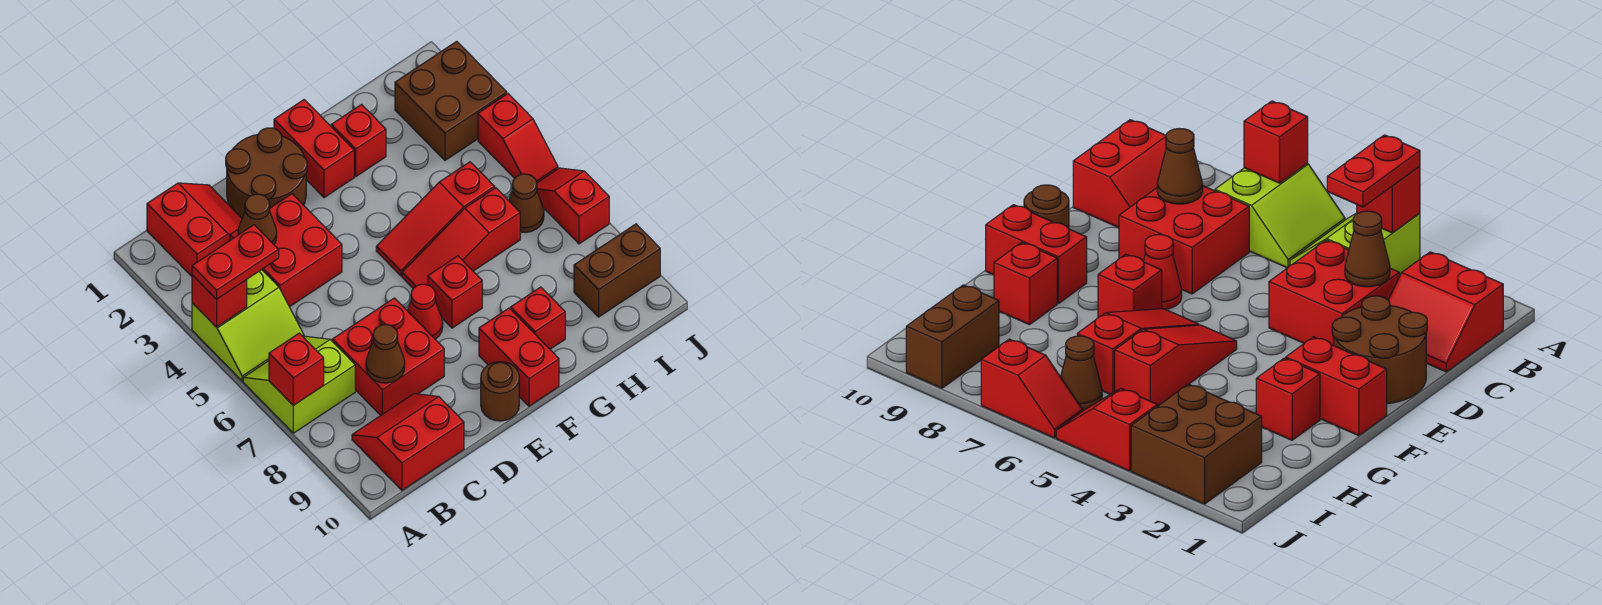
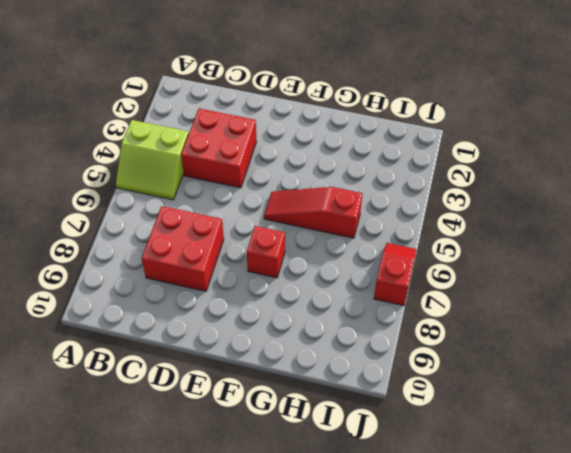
none -> lime 2x2 slope [243,336,355,433]
none -> red 2x2 slope [147,183,242,276]
none -> red 2x2 slope [352,394,464,490]

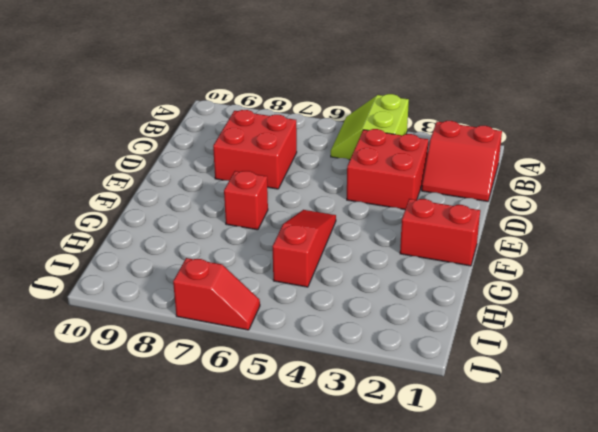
none -> lime 2x2 slope [243,336,355,433]
none -> red 2x2 slope [352,394,464,490]
none -> brown 2x2 round brick [226,128,307,218]

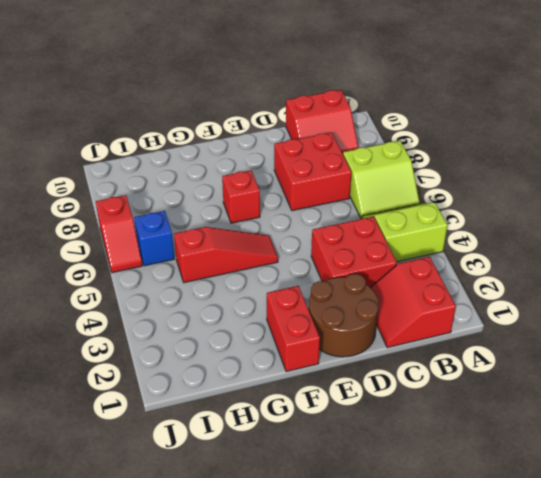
blue 1x1 brick [134,211,174,266] -> brown 1x1 cone [509,174,544,233]
none -> red 1x1 cone [407,284,443,339]
none -> brown 1x1 round brick [481,362,519,421]
none -> red 1x3 slope [402,188,520,288]

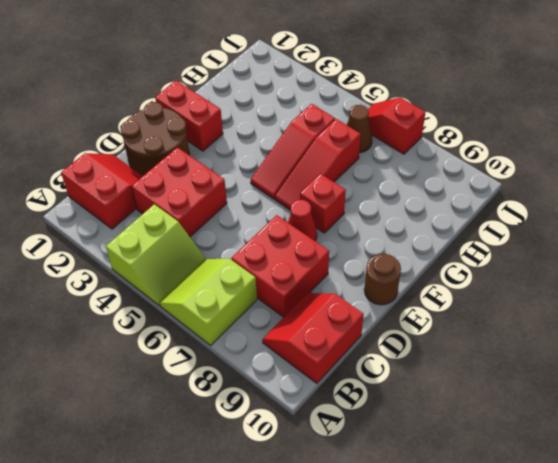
none -> red 1x2 brick [479,308,559,406]
none -> red 1x1 brick [331,105,386,176]
none -> red 1x1 brick [511,287,565,349]

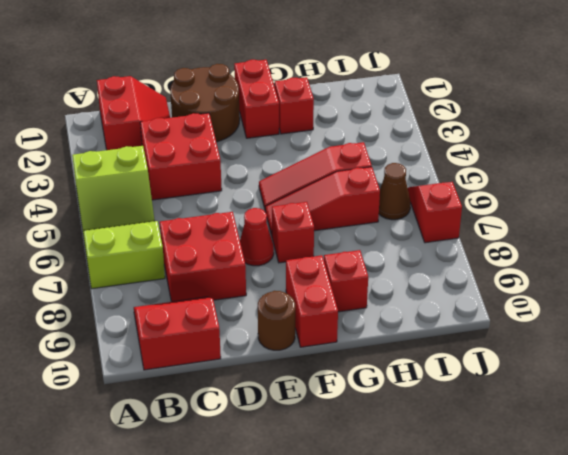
none -> brown 2x2 brick [395,41,507,160]
none -> brown 1x2 brick [574,224,660,317]
none -> red 1x2 slope [478,94,558,182]

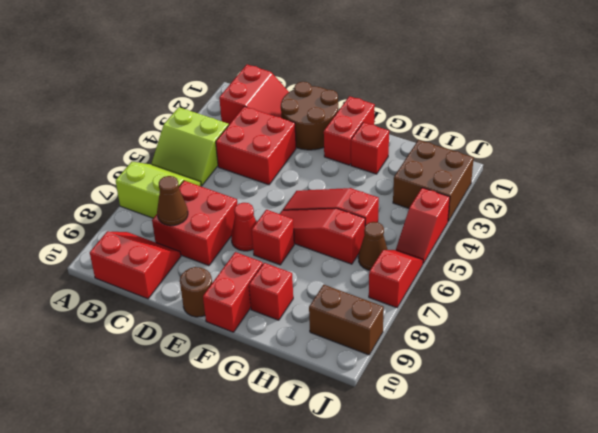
none -> red 1x1 brick [192,275,247,327]
none -> red 1x1 brick [269,333,324,406]
none -> brown 1x1 cone [238,194,277,244]

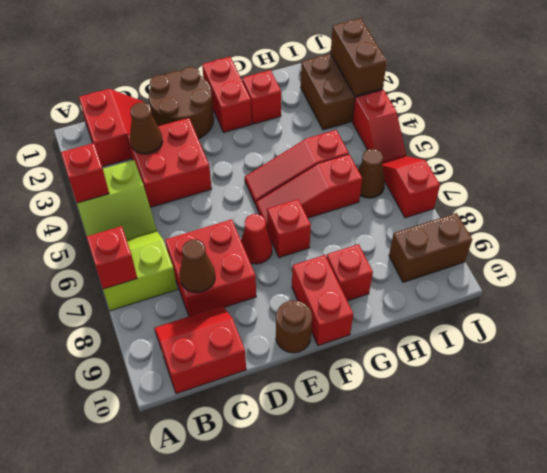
brown 1x2 brick [331,18,387,96] -> none
none -> red 1x2 plate [192,225,279,299]

